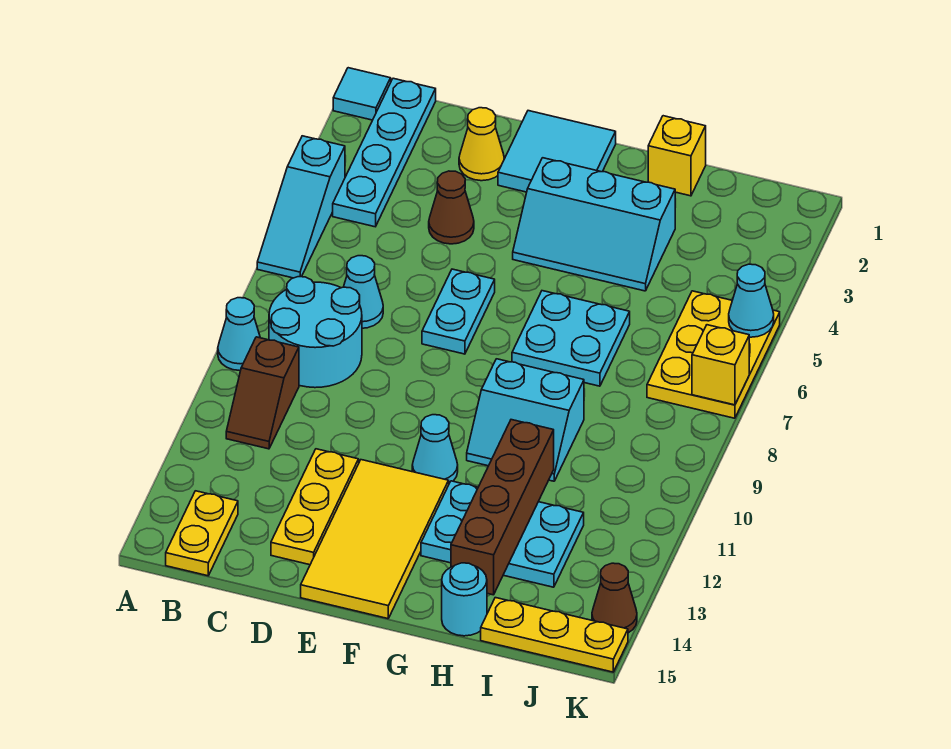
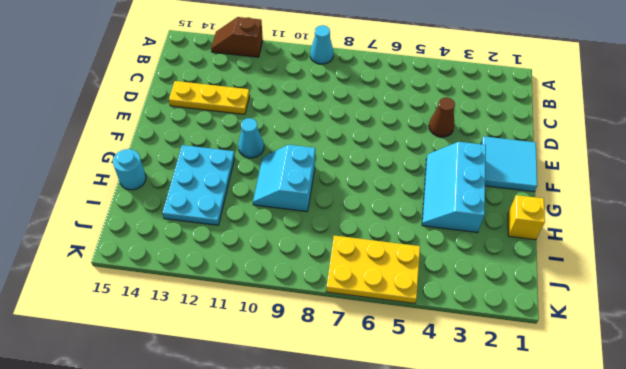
brown 1x2 slope [211,17,263,57] -> brown 1x2 slope moved to [226,337,299,449]
none -> cyan 1x1 tile [333,68,391,120]
none -> cyan 1x3 slope [257,136,345,278]
none -> cyan 1x4 plate [333,78,436,227]

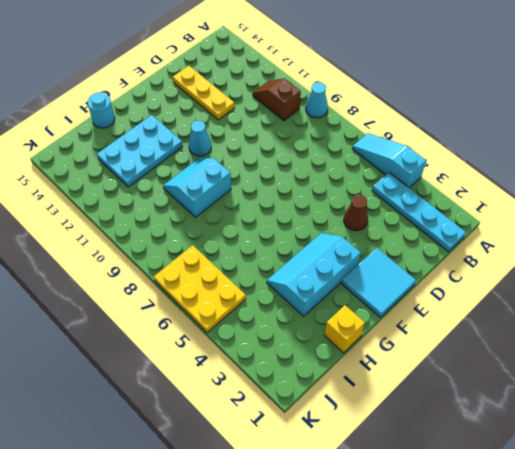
none -> cyan 1x1 tile [333,68,391,120]
none -> cyan 2x2 round brick [269,277,362,388]
none -> yellow 1x2 plate [166,491,238,576]

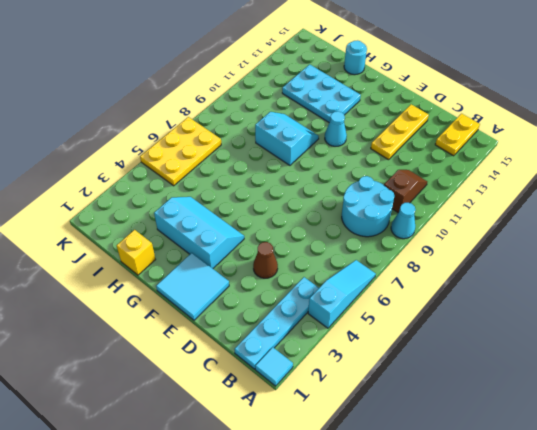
none -> cyan 1x1 cone [344,256,383,328]
none -> yellow 1x1 cone [459,108,504,181]
none -> cyan 1x2 plate [422,269,495,354]

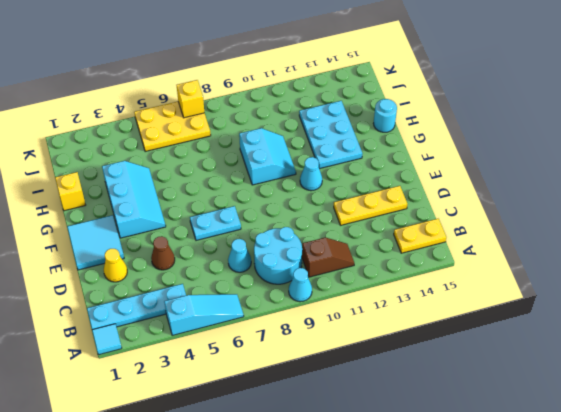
none -> yellow 2x4 tile [301,460,449,619]
none -> cyan 2x2 plate [512,291,630,386]
none -> yellow 1x3 plate [481,598,628,672]

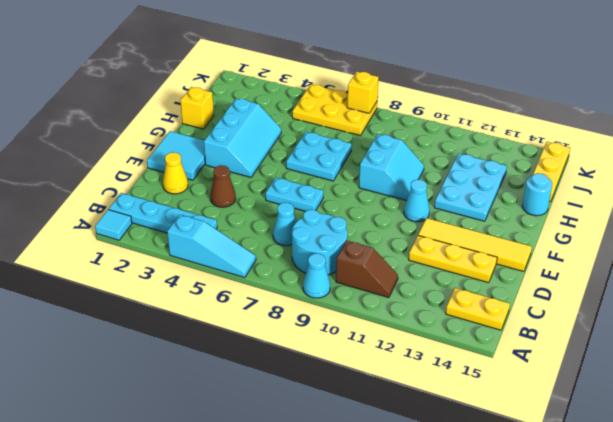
yellow 1x4 tile [418,218,532,271] -> yellow 2x4 tile [301,460,449,619]
none -> brown 1x1 cone [592,563,637,633]
none -> brown 1x4 brick [451,420,554,595]
none -> cyan 1x1 cone [729,264,774,337]

